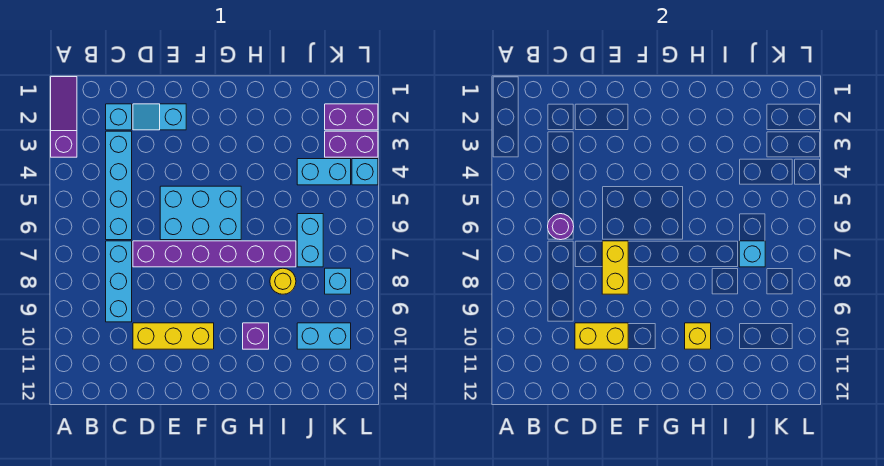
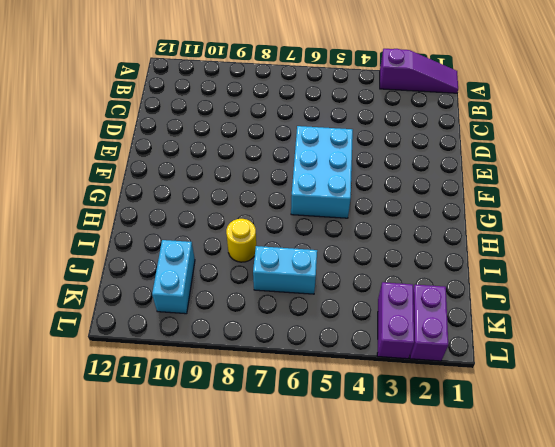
none -> cyan 1x1 brick [106,104,132,130]
none -> cyan 1x4 brick [106,131,132,240]
none -> cyan 1x3 brick [106,241,132,322]

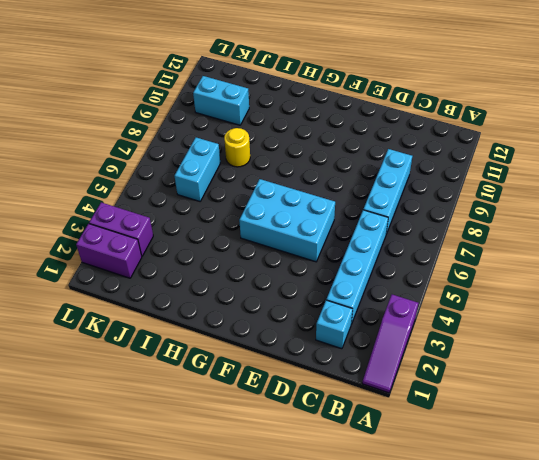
none -> cyan 1x2 slope [133,104,186,130]
none -> purple 1x6 brick [133,241,296,267]
none -> yellow 1x3 brick [133,323,214,349]

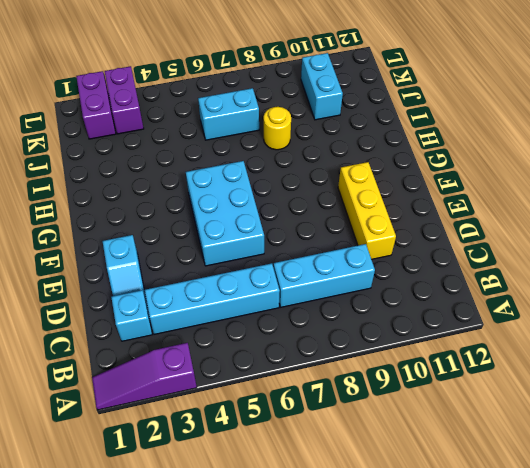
none -> purple 1x6 brick [133,241,296,267]
none -> purple 1x1 brick [243,323,269,349]
none -> cyan 1x2 brick [297,159,351,185]

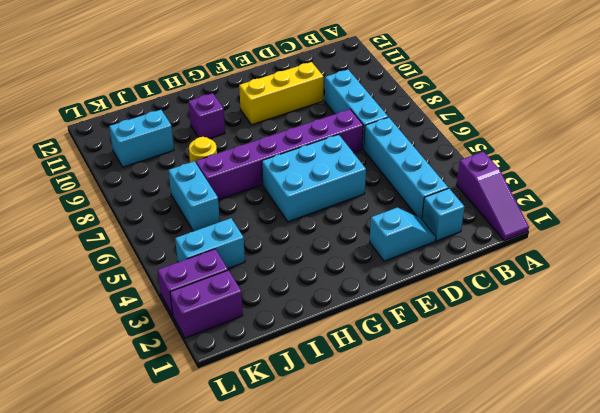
none -> cyan 1x1 brick [325,268,351,294]
none -> cyan 1x1 brick [352,159,378,185]
none -> purple 1x1 round brick [548,214,574,240]

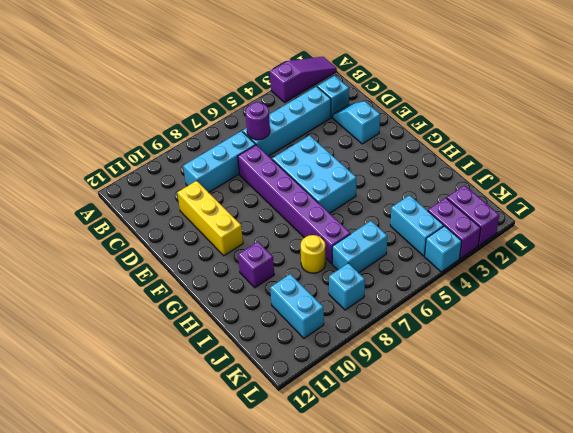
none -> yellow 1x2 brick [575,323,628,349]
none -> yellow 1x2 brick [602,241,628,294]
none -> yellow 1x1 brick [685,323,711,349]

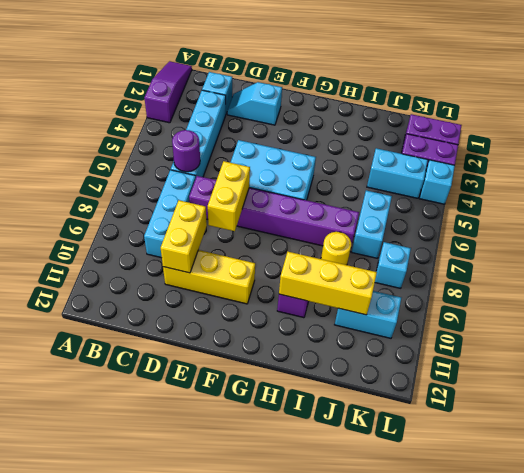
yellow 1x2 brick [161,200,207,273] -> yellow 1x2 brick turned to [575,323,628,349]
yellow 1x3 brick [279,251,377,315] -> yellow 1x1 brick [685,323,711,349]
none -> cyan 1x1 brick [739,241,765,267]

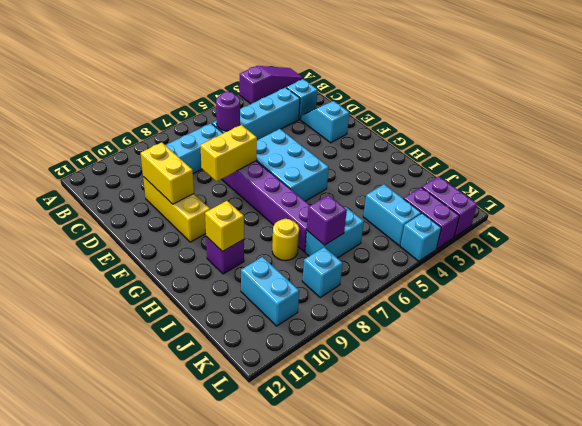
purple 1x1 brick [307,195,347,245] -> cyan 1x1 brick [739,241,765,267]

